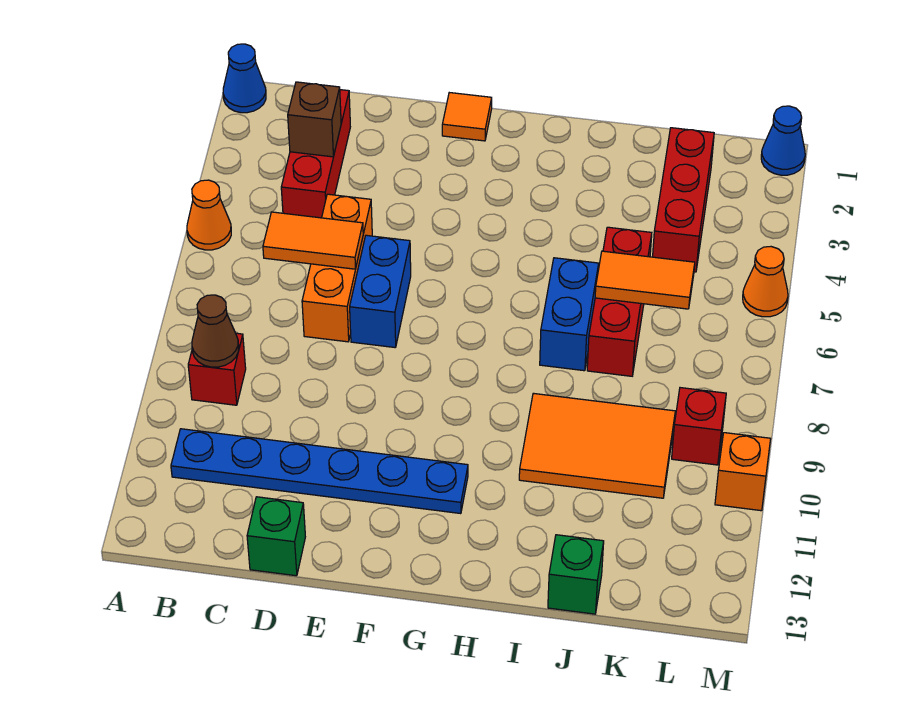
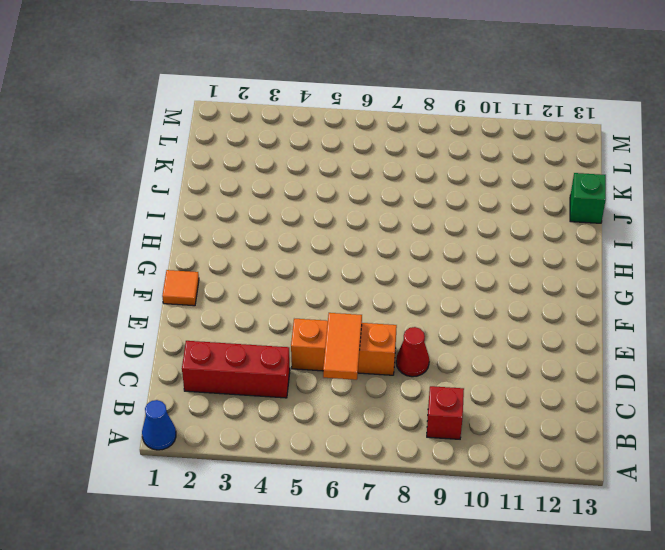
red 1x1 cone [396,327,429,377] -> none
none -> orange 1x1 cone [187,180,231,250]
none -> blue 1x6 plate [171,429,468,514]
none -> green 1x1 brick [247,497,305,576]

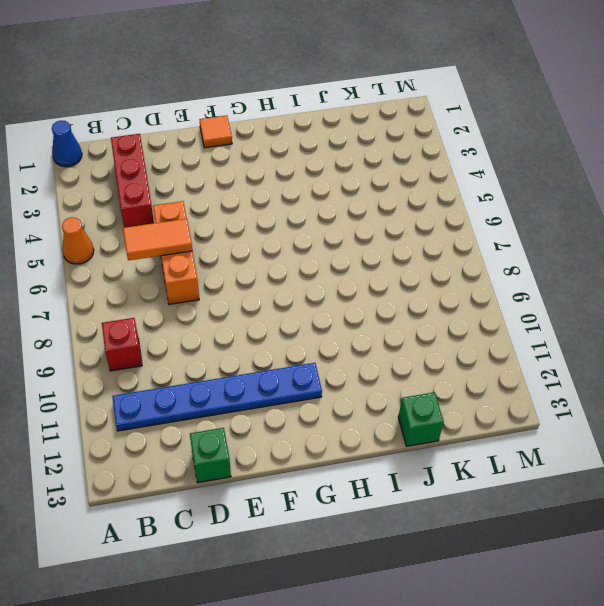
none -> blue 1x2 brick [350,235,411,347]
none -> blue 1x2 brick [540,258,599,371]
none -> orange 2x3 tile [519,393,675,498]

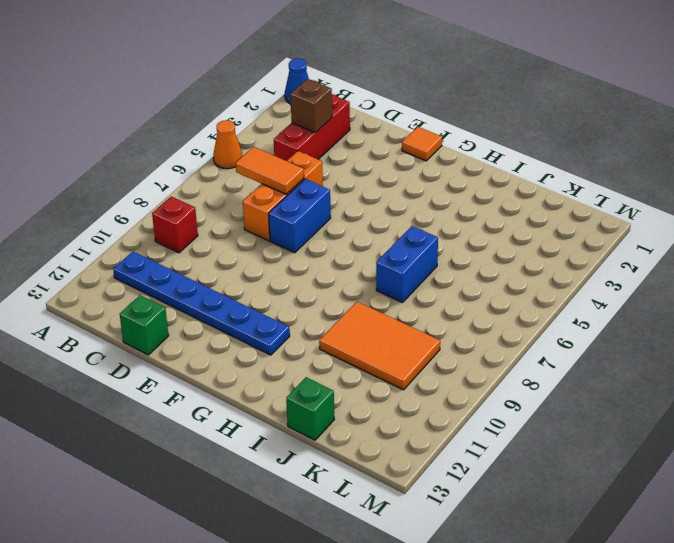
none -> red 1x3 brick [587,227,652,376]
none -> red 1x3 brick [653,128,714,272]
none -> red 1x1 brick [672,388,726,465]

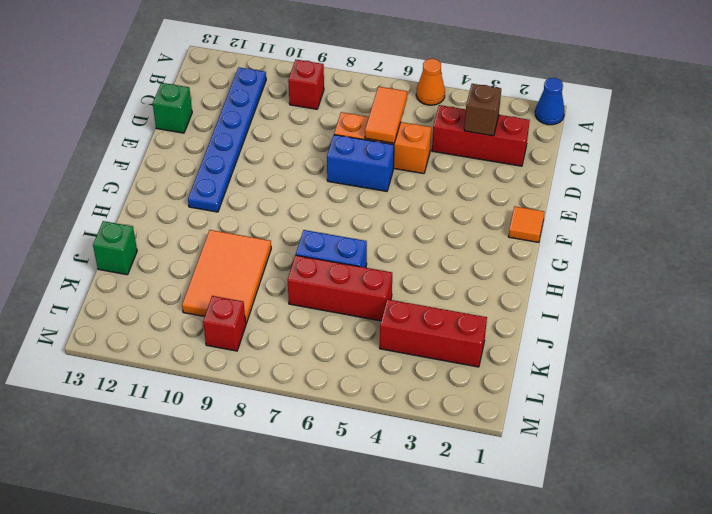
none -> blue 1x1 cone [761,106,805,175]
none -> orange 1x1 cone [743,247,788,317]
none -> orange 1x1 brick [715,433,771,511]

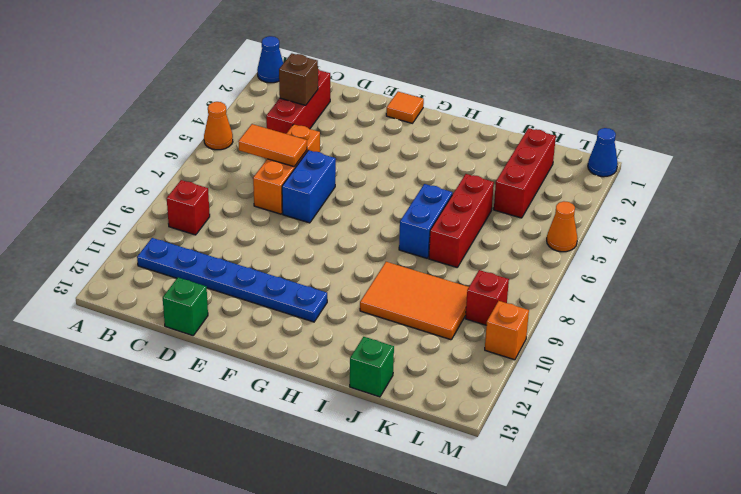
none -> brown 1x1 cone [192,295,239,367]
none -> orange 1x2 tile [595,251,695,309]

